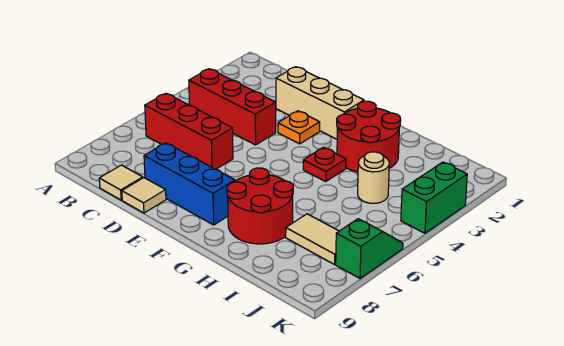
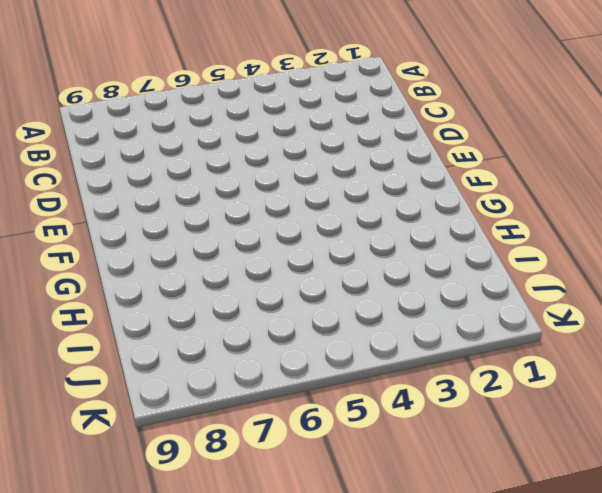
none -> red 1x3 brick [189,69,276,145]
none -> red 1x3 brick [145,93,233,169]
none -> tan 1x1 tile [99,165,143,200]

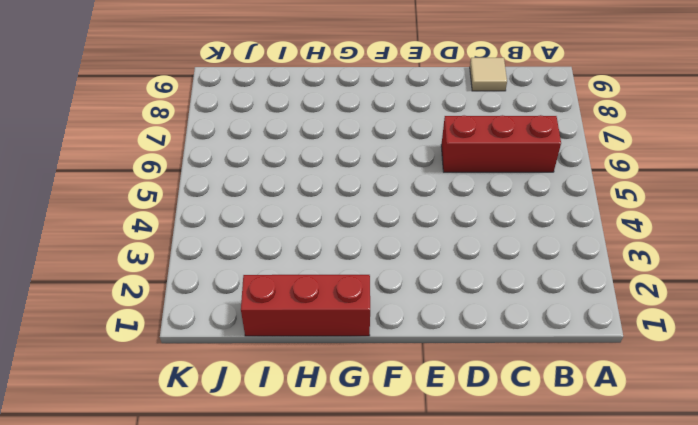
red 1x3 brick [241,275,370,336] -> red 1x3 brick moved to [189,69,276,145]
none -> tan 1x3 brick [276,67,364,139]
none -> blue 1x3 brick [144,143,235,225]
none -> tan 1x1 tile [122,178,166,213]

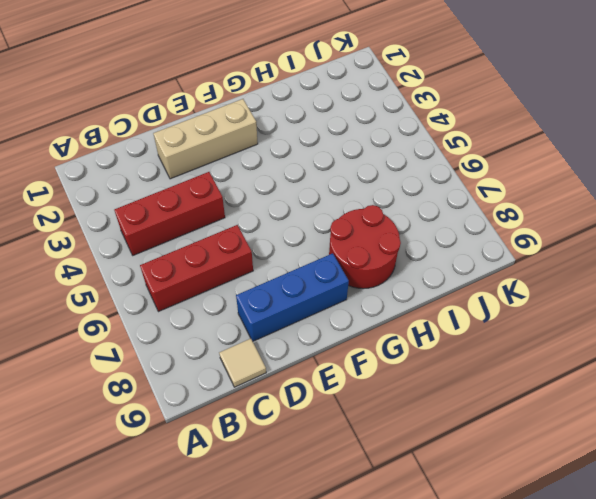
none -> tan 1x1 tile [122,178,166,213]
none -> orange 1x1 plate [278,111,320,144]
none -> red 2x2 round brick [337,101,401,172]

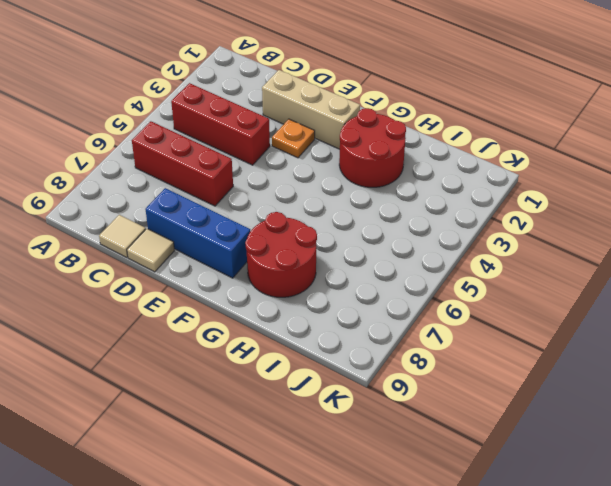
none -> red 1x1 plate [303,147,346,182]
none -> tan 1x1 round brick [358,152,389,203]
none -> tan 1x2 tile [286,214,339,264]

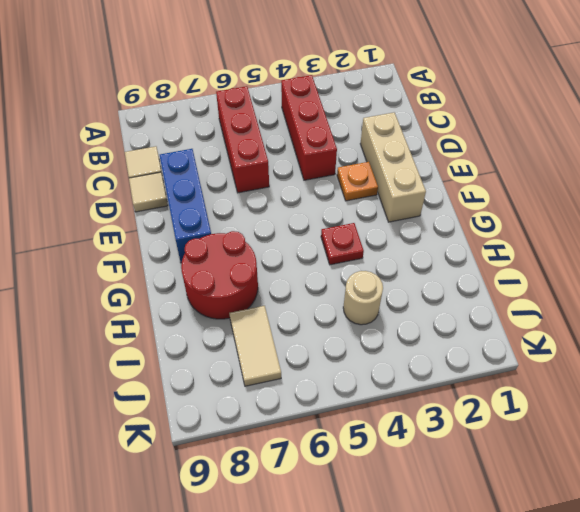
none -> red 2x2 round brick [337,101,401,172]
none -> green 1x2 brick [401,162,467,233]
none -> green 1x2 slope [336,219,403,278]

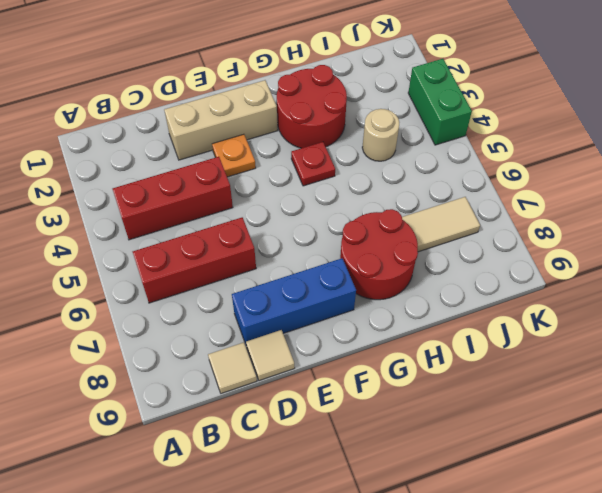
none -> green 1x2 slope [336,219,403,278]

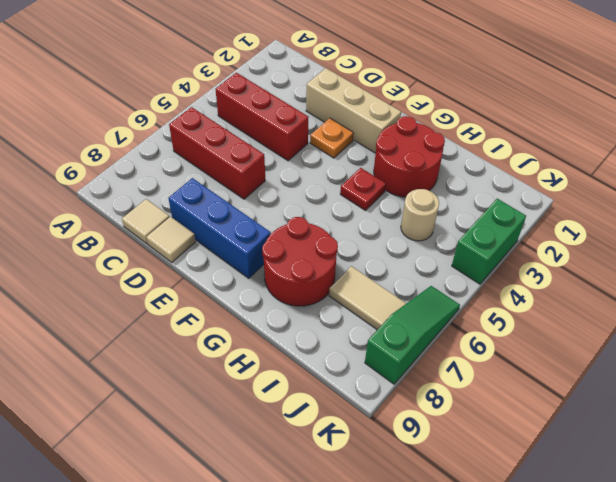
green 1x3 slope [365,286,460,384] -> green 1x2 slope [336,219,403,278]

